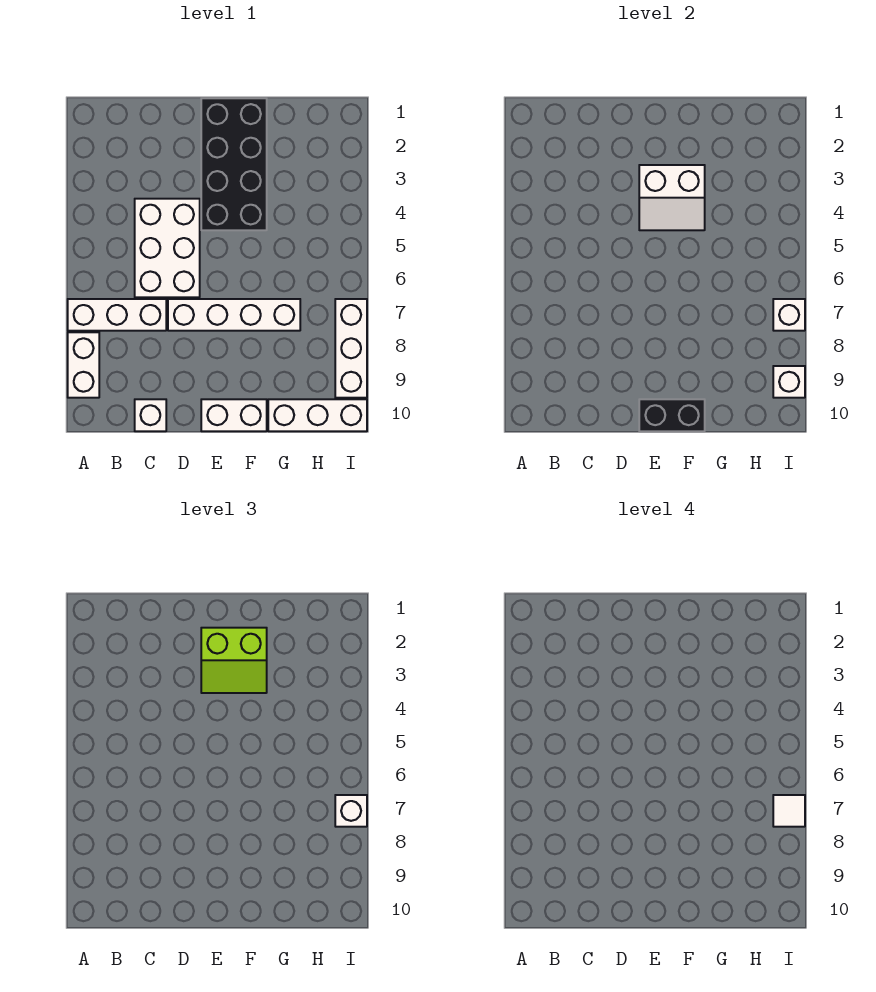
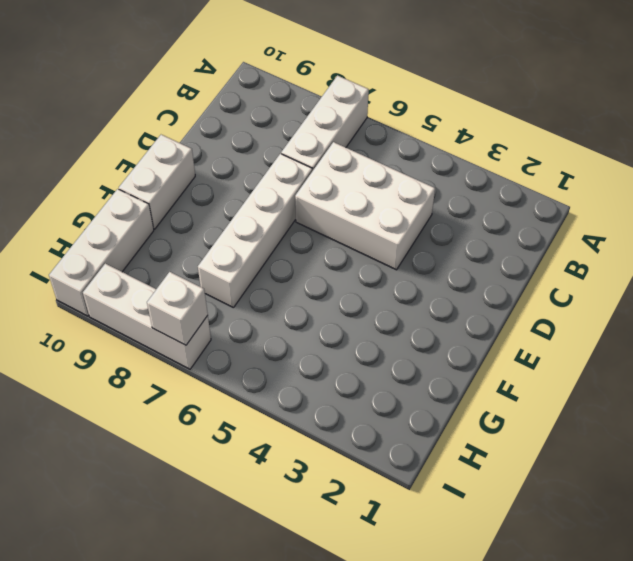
none -> white 1x2 brick [68,332,99,398]
none -> white 1x1 brick [135,399,166,431]
none -> black 2x4 brick [201,98,267,230]

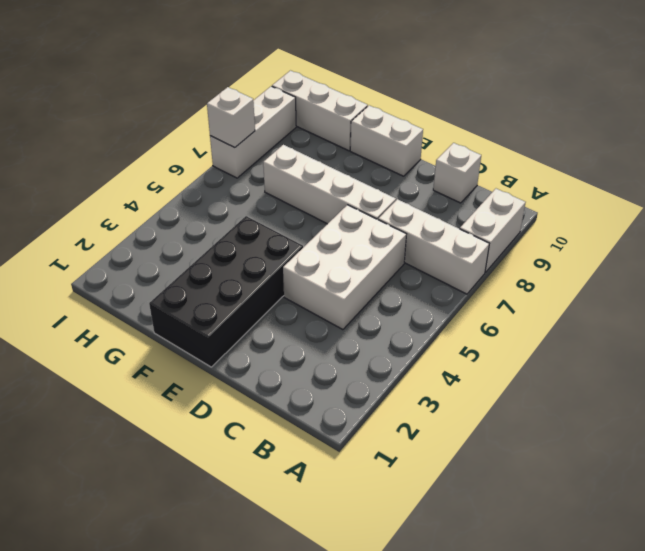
none -> white 2x2 slope [639,165,705,230]
none -> black 1x2 brick [639,399,705,431]
none -> white 1x1 brick [773,366,805,398]

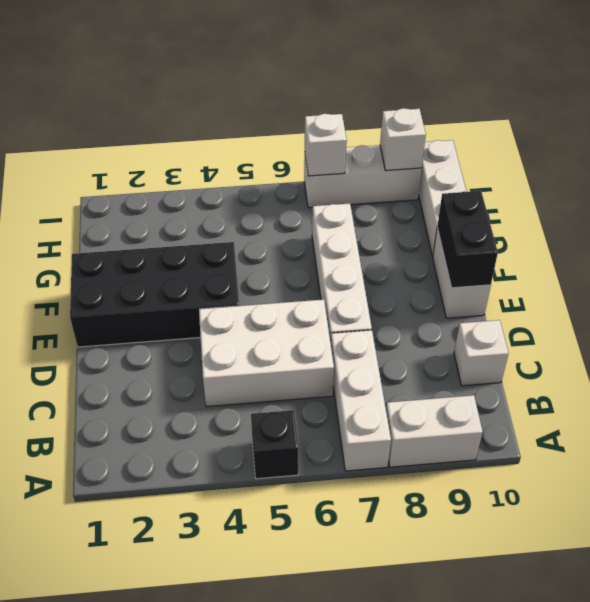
black 1x1 brick [251,410,298,479] -> none
none -> white 2x2 slope [639,165,705,230]
none -> lime 2x2 slope [201,628,267,693]
none -> white 1x1 brick [335,795,367,827]

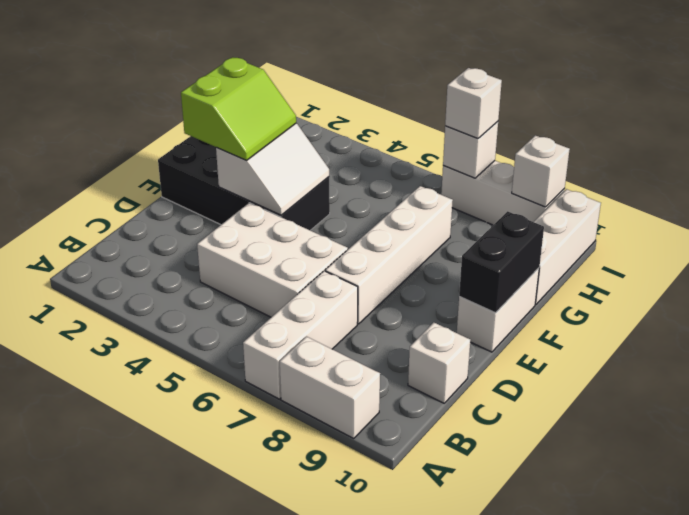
none -> white 1x1 tile [773,795,805,827]

